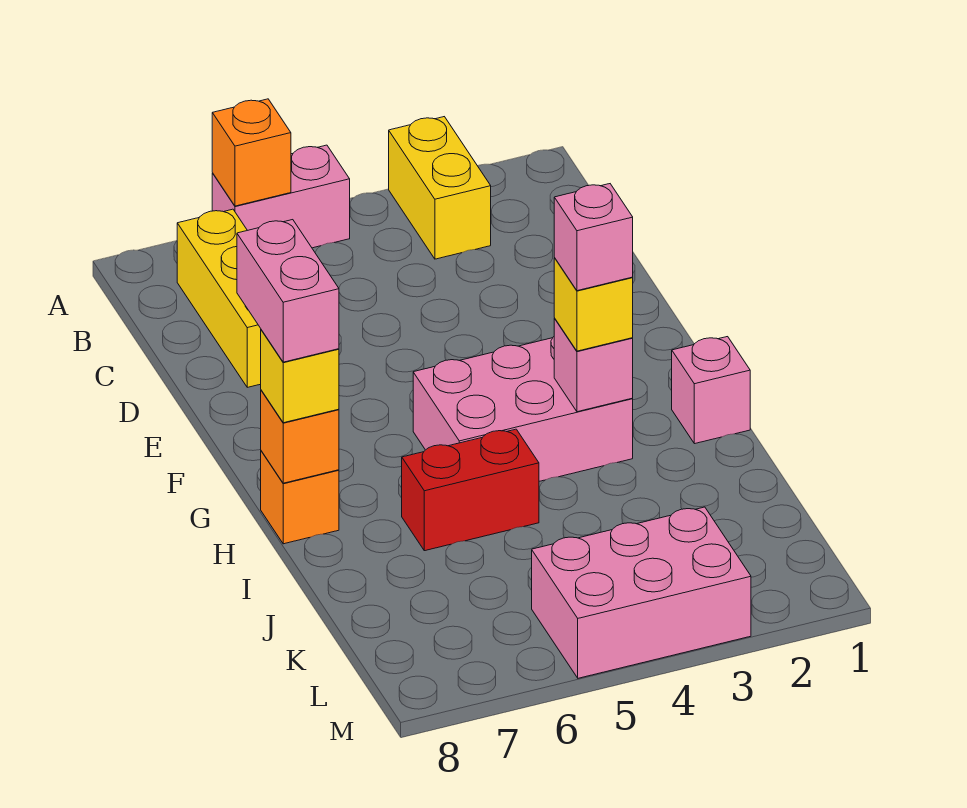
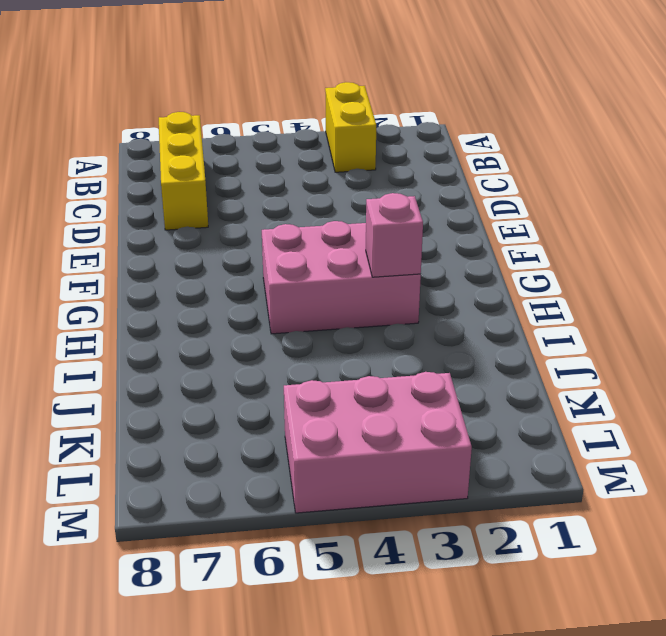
none -> pink 1x2 brick [212,145,350,248]
none -> pink 1x1 brick [672,337,750,444]
none -> orange 1x1 brick [261,451,339,544]

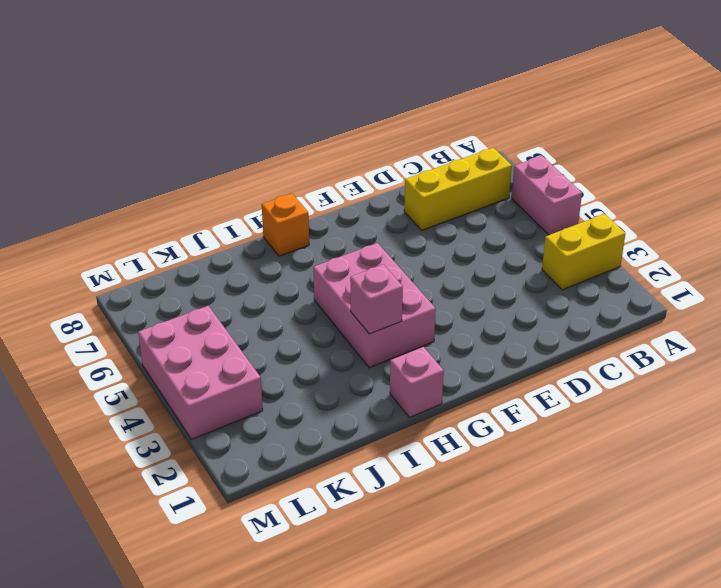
none -> red 1x2 brick [402,429,539,551]
none -> orange 1x1 brick [212,99,291,206]
none -> orange 1x1 brick [261,390,339,483]

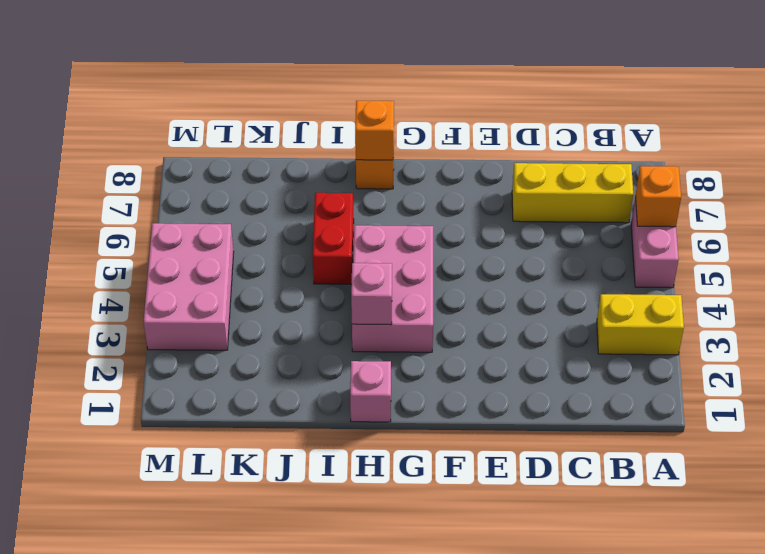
none -> yellow 1x1 brick [554,258,633,351]
none -> yellow 1x1 brick [261,330,339,423]
none -> pink 1x2 brick [237,220,339,362]

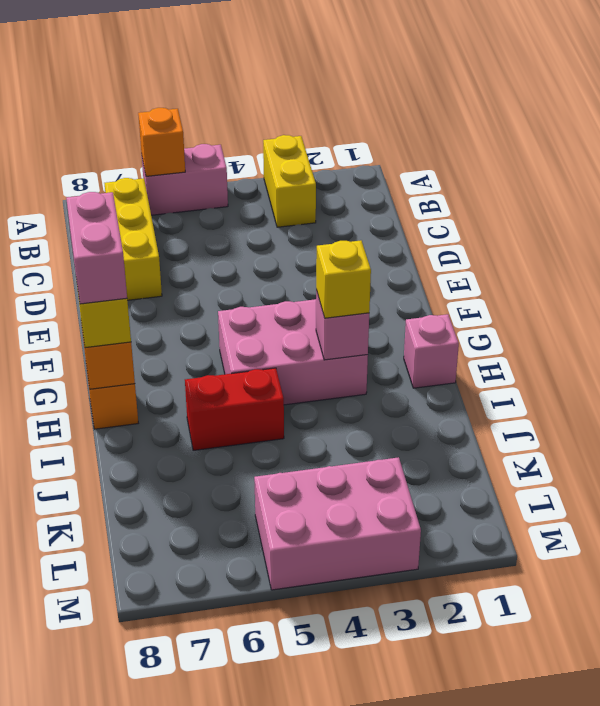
none -> pink 1x1 brick [554,184,633,291]

